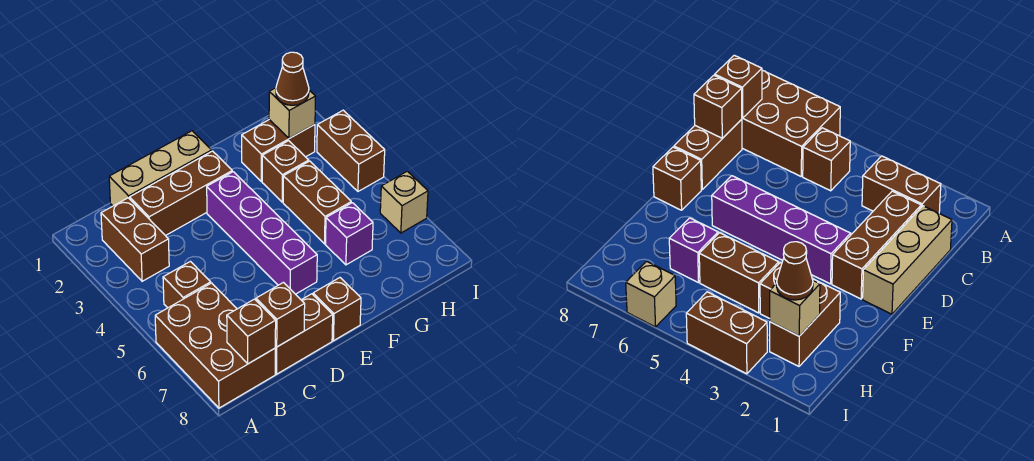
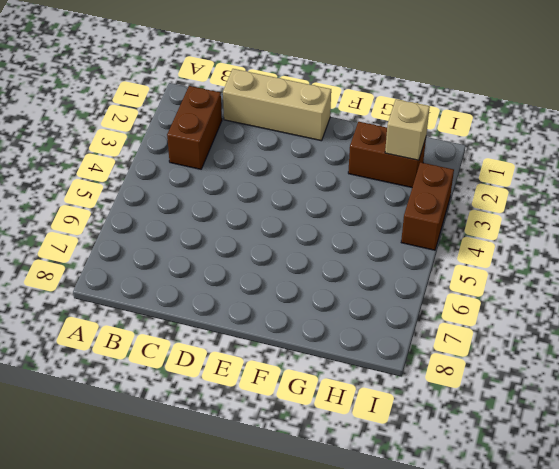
none -> brown 2x3 brick [155,283,275,408]
none -> brown 1x1 brick [163,261,211,308]
none -> brown 1x3 brick [130,151,232,236]

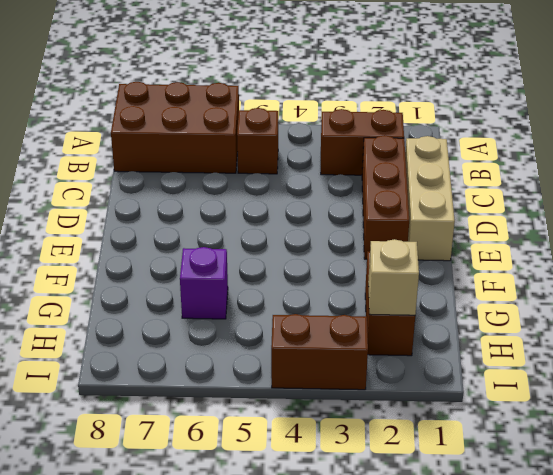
none -> brown 1x2 brick [275,294,333,374]
none -> purple 1x4 brick [207,172,317,294]
none -> brown 1x1 brick [313,278,361,341]

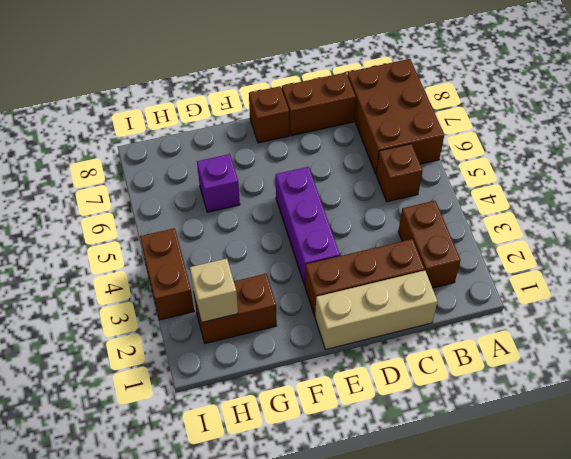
purple 1x3 brick [276,167,340,285] -> purple 1x4 brick [207,172,317,294]
none -> brown 1x1 brick [262,141,309,202]
none -> brown 1x2 brick [283,161,351,244]
none -> tan 1x1 brick [380,171,428,233]

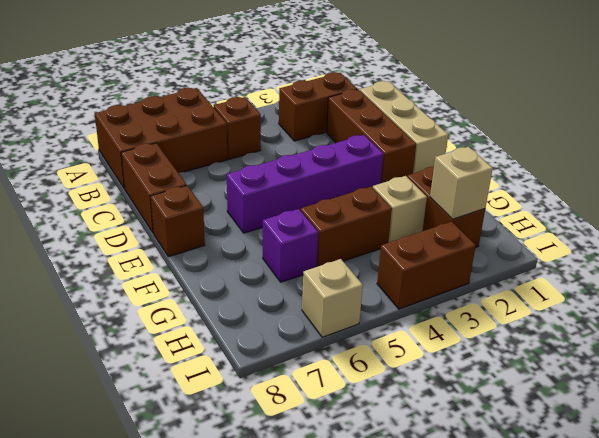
tan 1x1 brick [373,176,427,243] -> brown 1x1 brick [262,141,309,202]
none -> brown 1x1 brick [227,299,276,364]
none -> brown 1x1 brick [256,282,305,347]
none -> brown 1x1 cone [276,52,309,105]

